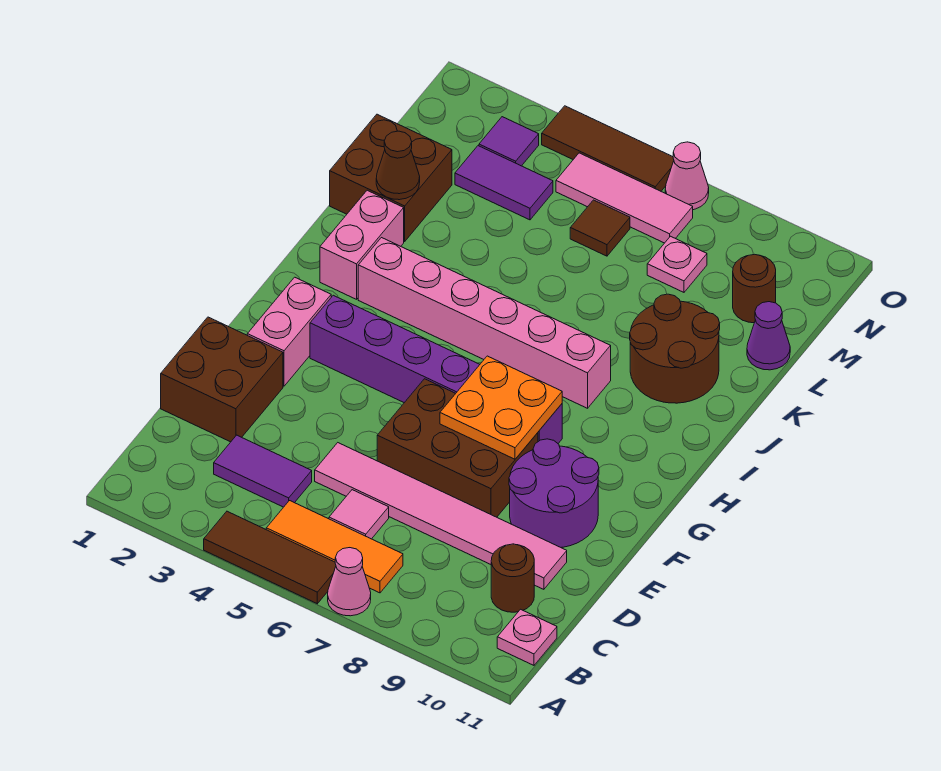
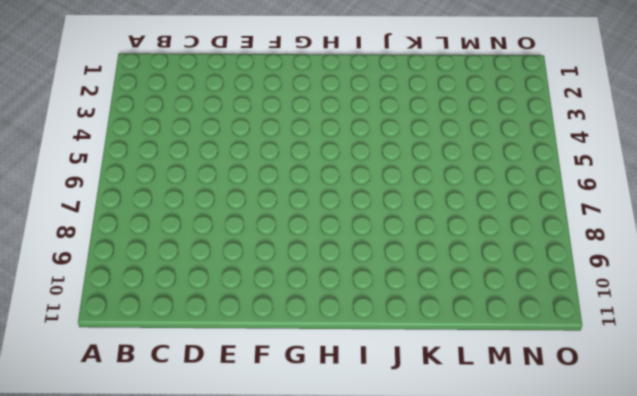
none -> brown 1x3 tile [204,511,336,604]
none -> pink 1x1 cone [328,548,371,616]
none -> orange 1x3 tile [266,501,403,593]

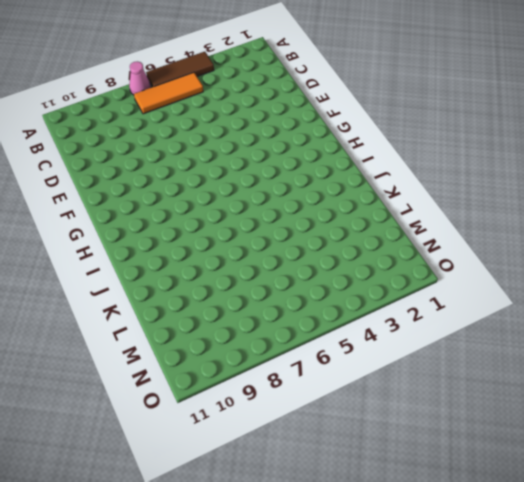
none -> pink 1x1 plate [497,609,557,665]
none -> purple 1x2 tile [214,435,312,507]
none -> pink 1x1 tile [329,490,389,539]

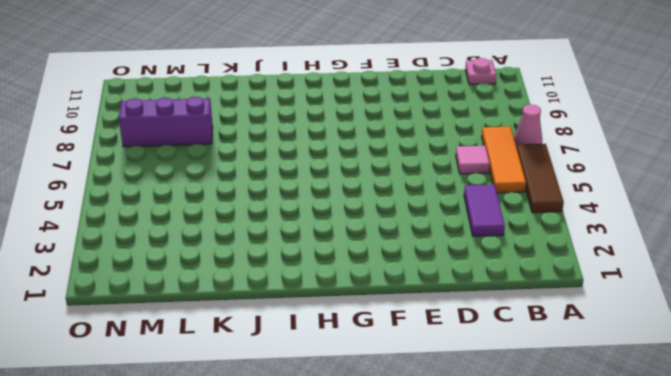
purple 1x3 brick [119,97,213,147] -> pink 1x1 plate [647,236,707,292]
none -> brown 1x1 round brick [491,544,534,612]
none -> brown 2x2 brick [161,317,283,442]
none -> pink 1x6 tile [315,443,567,589]

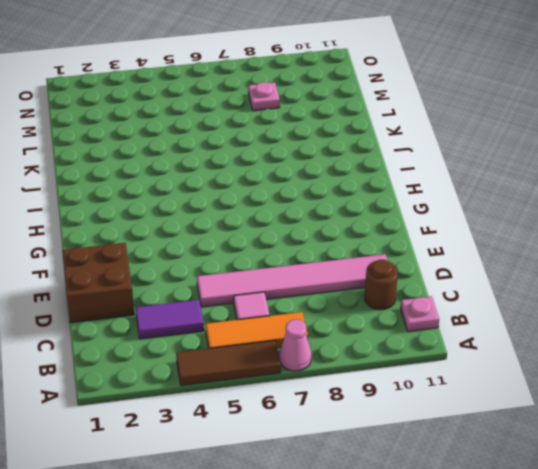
none -> brown 2x3 brick [377,379,538,517]
none -> purple 2x2 round brick [509,439,599,547]
none -> pink 1x2 brick [247,277,331,386]

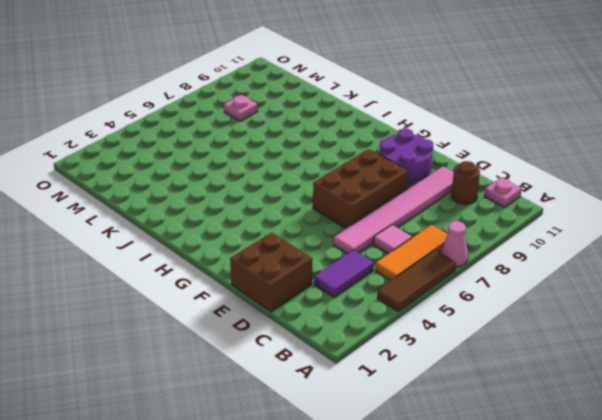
none -> pink 1x2 brick [247,277,331,386]
none -> purple 1x6 brick [310,295,562,443]
none -> pink 1x2 brick [320,190,404,299]

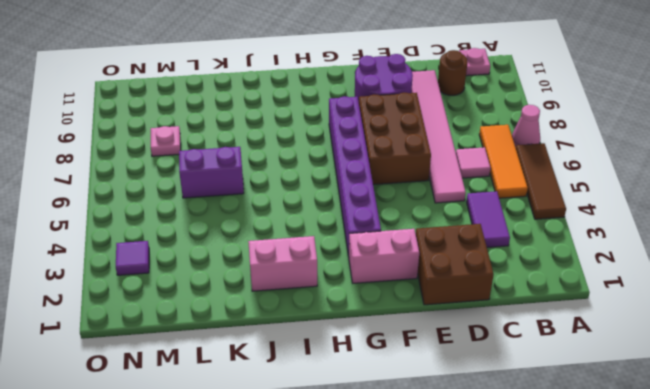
purple 1x2 brick [179,147,244,198] -> none
none -> pink 1x6 brick [358,238,611,408]
none -> brown 2x2 round brick [630,294,720,403]
none -> brown 2x2 brick [330,114,452,241]

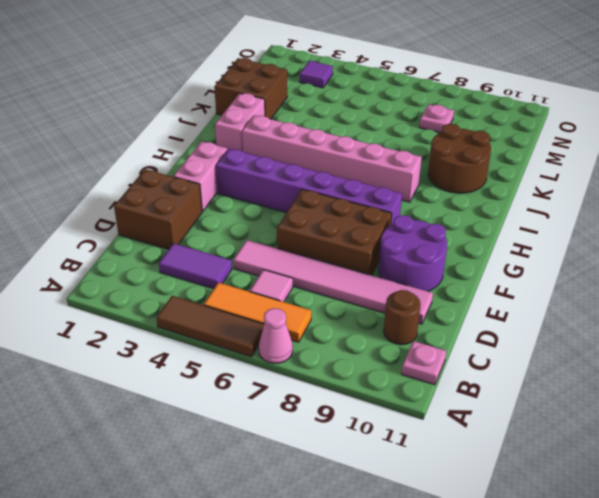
none -> purple 1x1 cone [747,302,790,370]
none -> purple 1x2 tile [455,146,553,220]
none -> brown 1x1 tile [570,200,630,256]

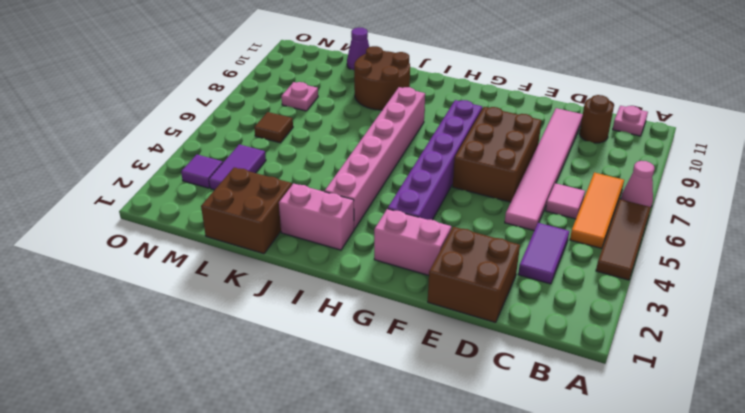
none -> purple 2x2 round brick [509,439,599,547]
none -> brown 1x1 round brick [733,254,776,323]
none -> pink 1x3 tile [556,153,693,243]

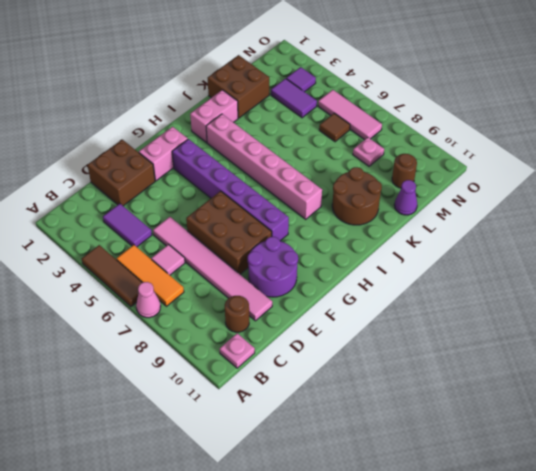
none -> brown 1x3 tile [542,106,674,191]
none -> pink 1x1 cone [665,142,709,210]
none -> orange 2x2 plate [440,356,562,459]

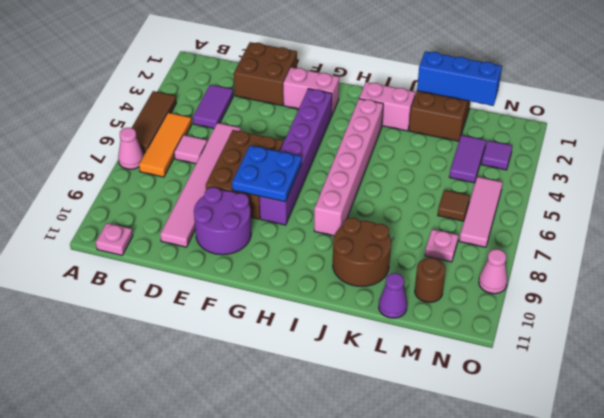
blue 2x2 plate [232,146,302,202] -> orange 2x2 plate [440,356,562,459]
blue 1x3 brick [417,51,502,106] -> none
pink 1x1 cone [479,249,507,294] -> pink 1x1 cone moved to [665,142,709,210]
none -> brown 1x1 round brick [491,544,534,612]
none -> brown 1x3 tile [542,106,674,191]
none -> brown 1x1 cone [376,131,420,200]

